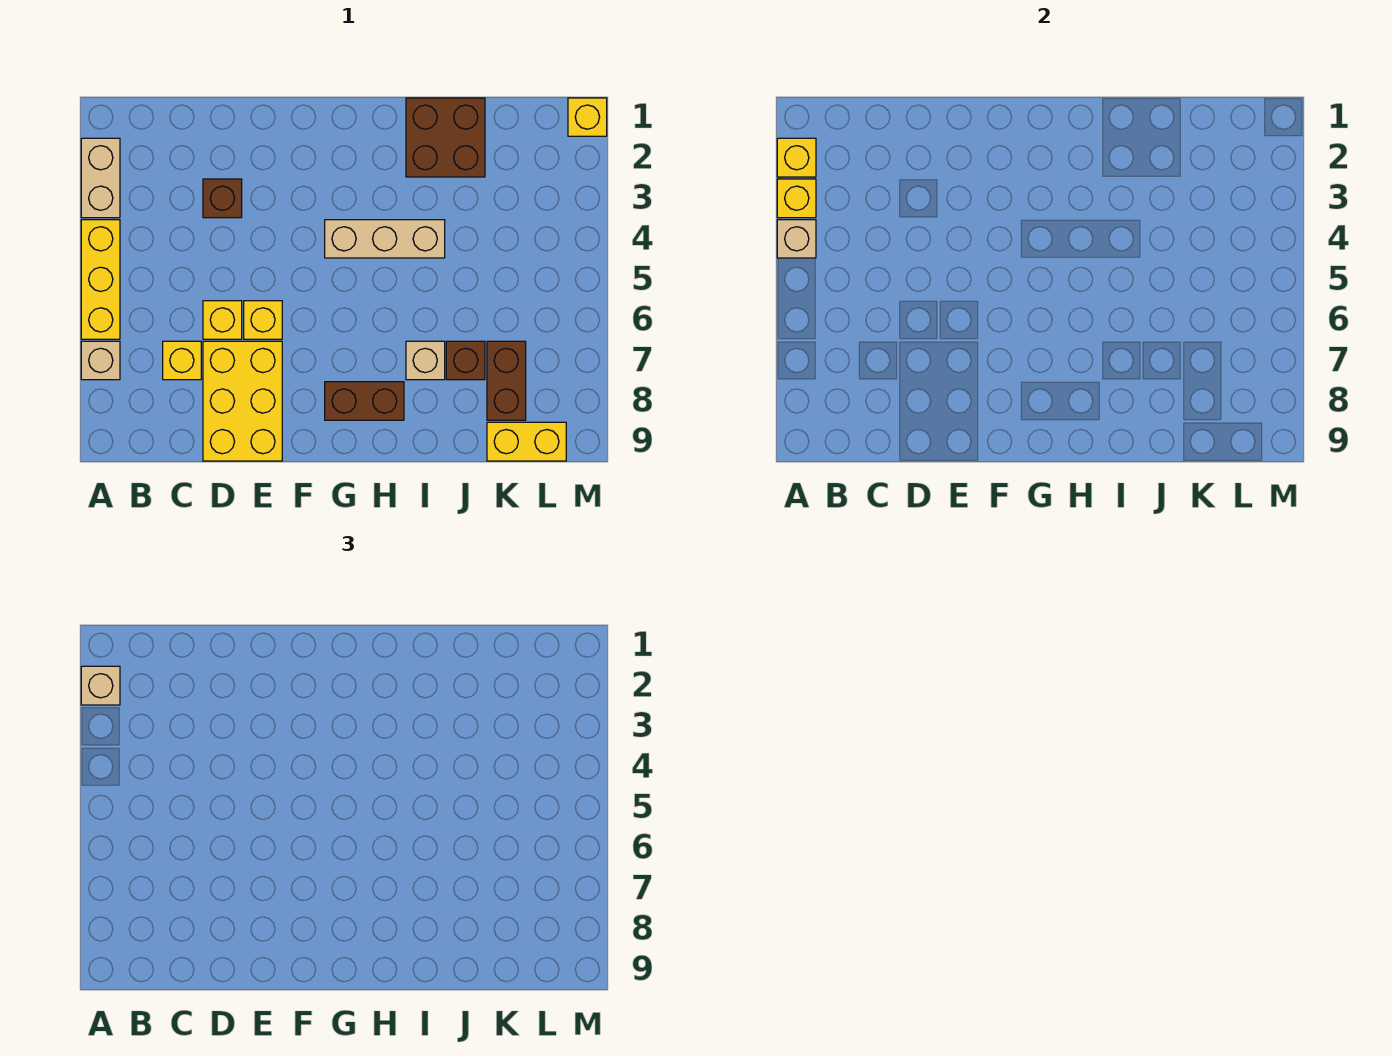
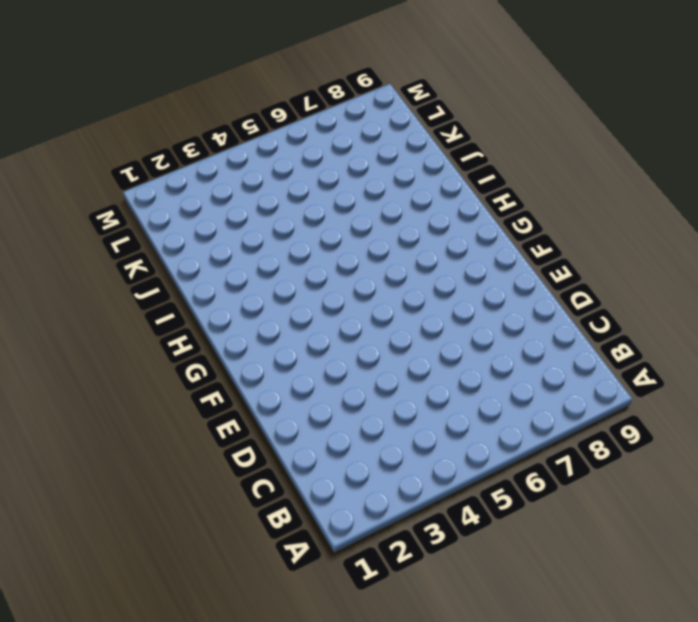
none -> tan 1x2 brick [81,138,120,218]
none -> yellow 1x3 brick [81,220,120,339]
none -> tan 1x1 brick [81,341,120,380]

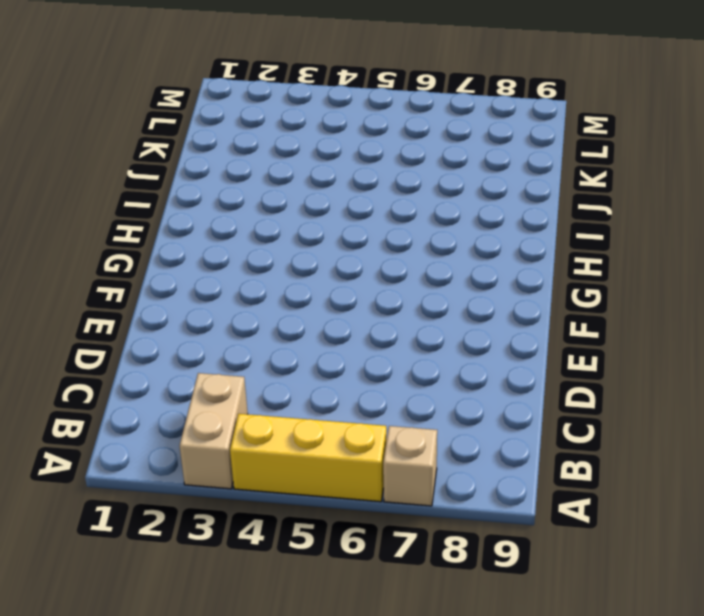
tan 1x2 brick [180,373,248,489] -> tan 1x2 brick turned to [81,138,120,218]
none -> yellow 1x1 brick [163,341,201,380]
none -> brown 1x1 brick [203,179,242,218]
none -> yellow 1x1 brick [203,301,242,339]

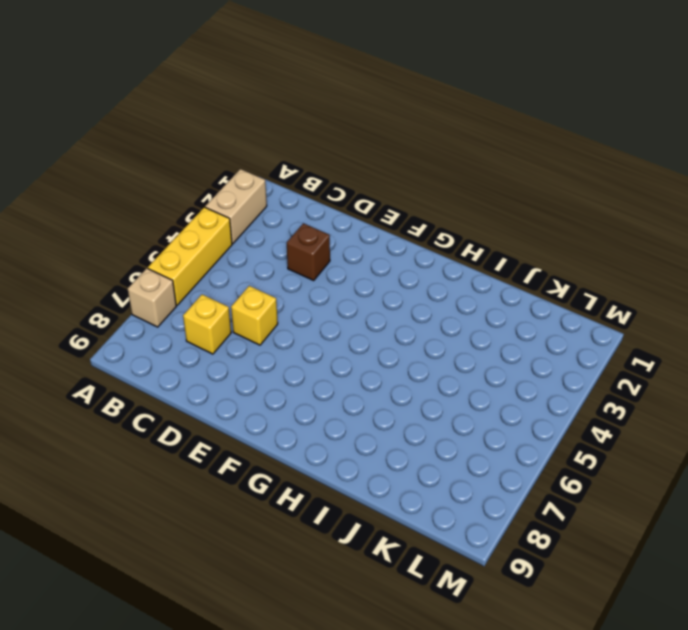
none -> yellow 2x3 brick [203,341,282,461]
none -> yellow 1x1 brick [244,301,282,339]
none -> tan 1x3 brick [325,220,445,258]

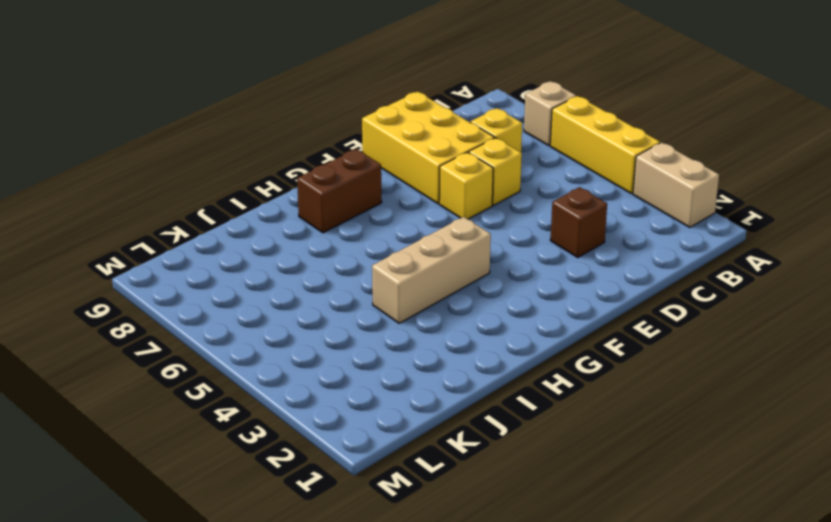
none -> brown 2x2 brick [406,98,485,177]
none -> tan 1x1 brick [406,341,445,380]
none -> brown 1x1 brick [446,341,485,380]

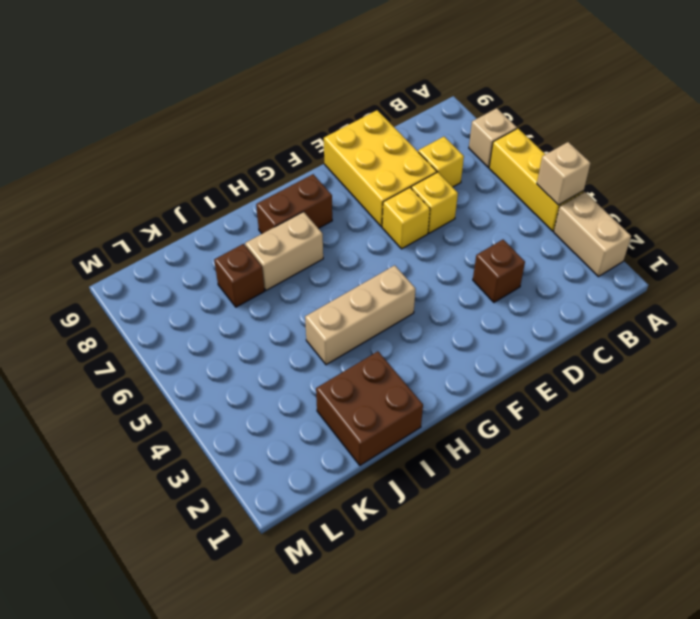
tan 1x2 brick [245,212,323,290] -> tan 1x1 brick [406,341,445,380]
none -> brown 1x2 brick [487,341,526,420]
none -> yellow 1x2 brick [487,422,566,461]
none -> yellow 1x1 brick [568,98,607,136]

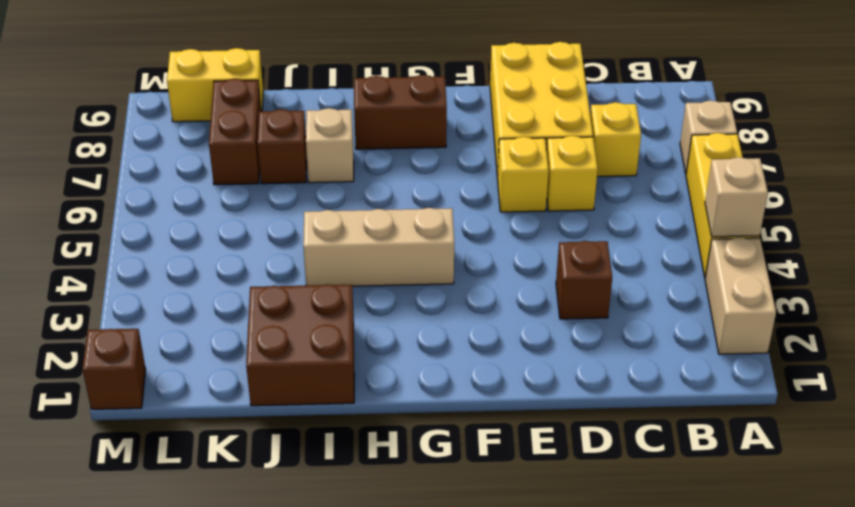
brown 1x1 brick [82,329,146,409] -> yellow 1x1 brick [568,98,607,136]
none -> yellow 1x1 brick [777,138,816,177]
none -> yellow 1x1 brick [777,179,816,218]
none -> tan 1x1 brick [81,666,120,705]

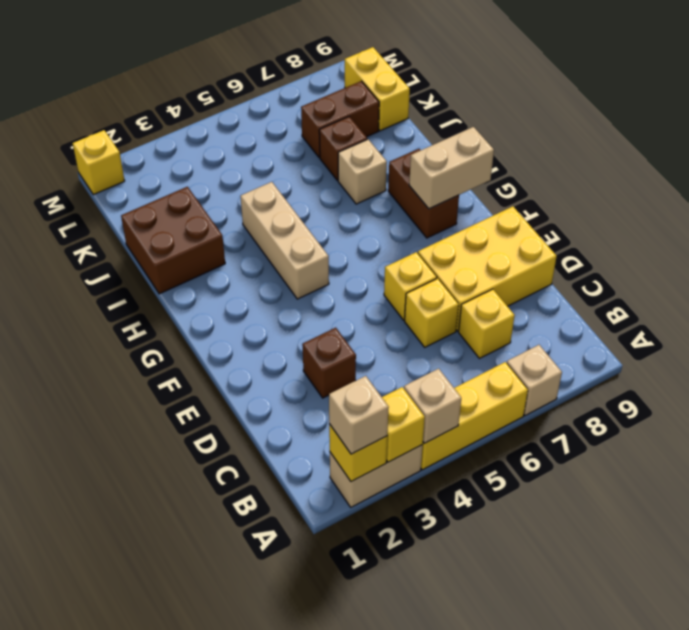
tan 1x2 brick [409,127,494,209] -> none

